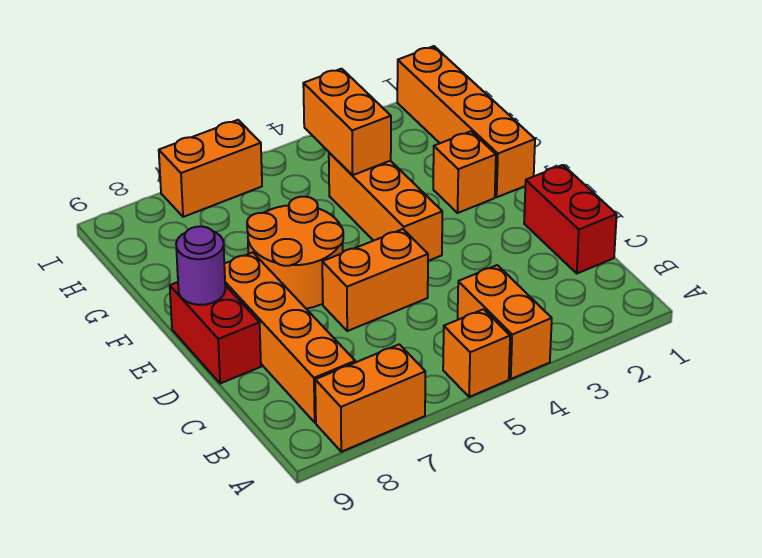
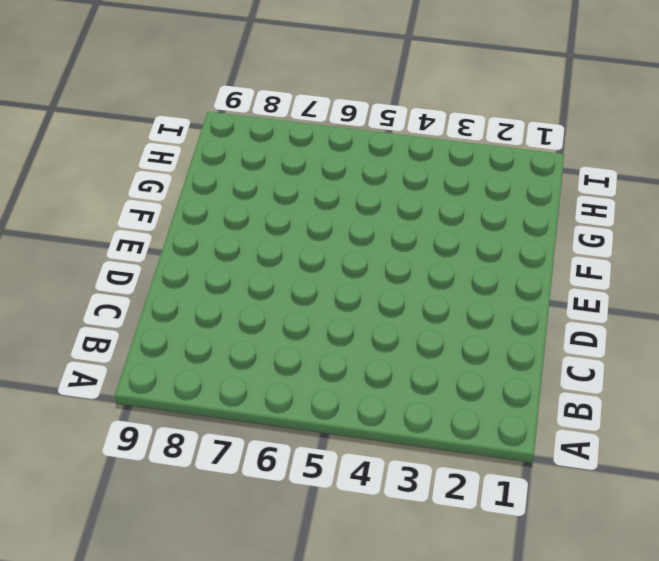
none -> orange 1x2 brick [458,265,552,379]
none -> orange 1x1 brick [443,309,510,397]
none -> orange 1x2 brick [315,344,425,452]

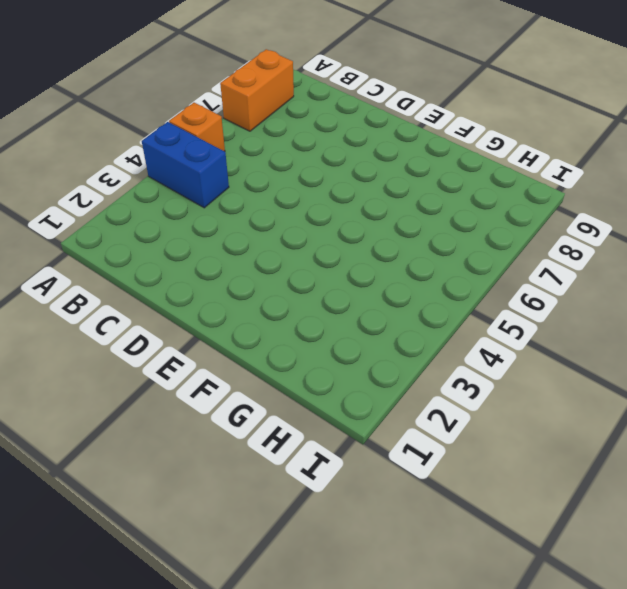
blue 1x2 brick [142,122,229,208] -> orange 1x2 brick [458,265,552,379]
none -> orange 1x4 brick [224,252,355,422]
none -> red 1x2 brick [524,165,617,273]
none -> orange 1x2 brick [322,229,428,331]

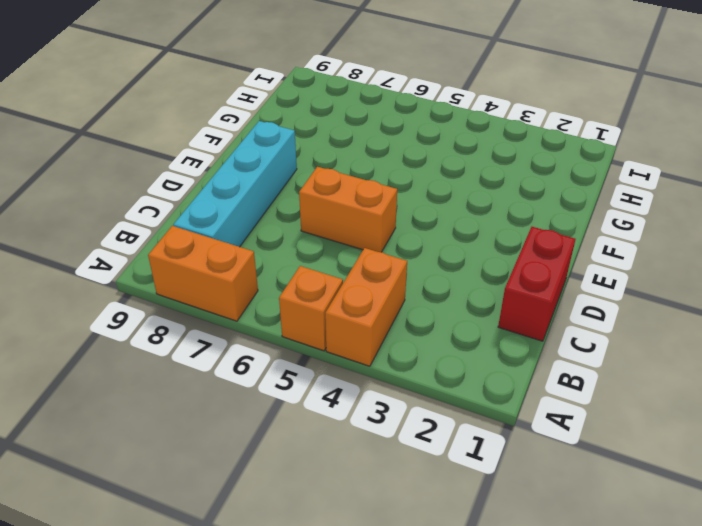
cyan 1x4 brick [173,121,297,247] -> orange 1x4 brick [224,252,355,422]
none -> red 1x2 brick [170,282,261,384]
none -> orange 1x3 brick [329,153,442,261]
none -> orange 2x2 round brick [247,197,343,309]

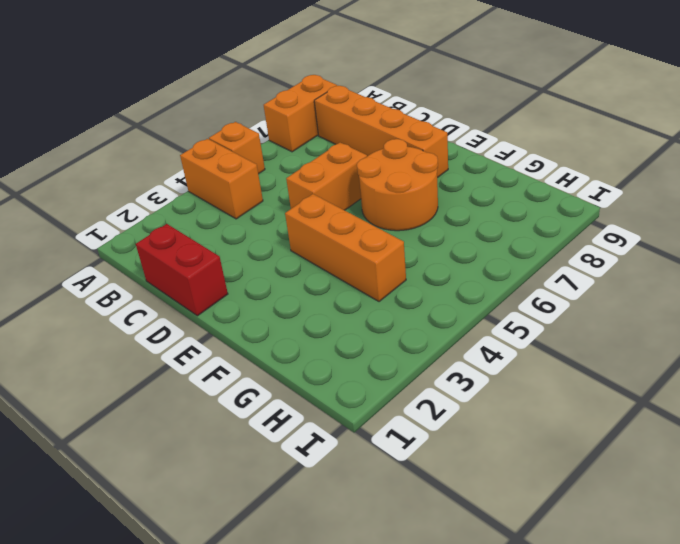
none -> red 1x2 brick [170,282,261,384]
none -> orange 1x4 brick [397,46,535,197]
none -> orange 1x1 brick [433,131,496,213]

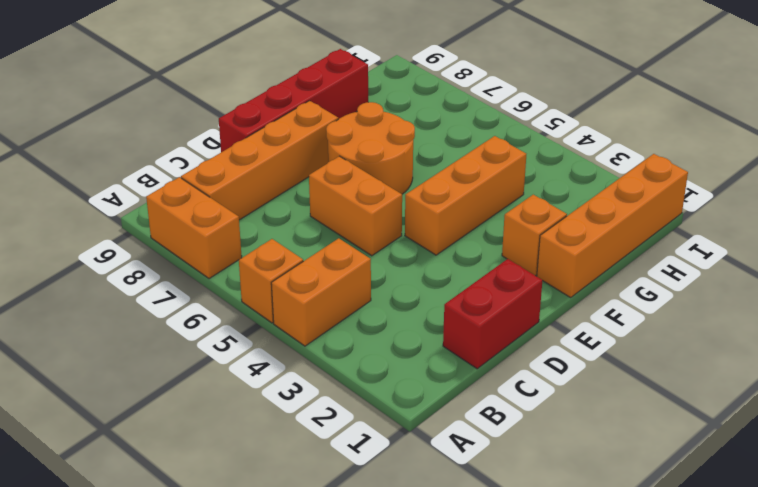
red 1x4 brick [219,49,368,152] -> red 1x2 brick [170,282,261,384]
none -> orange 1x2 brick [159,120,262,217]
none -> purple 1x1 round brick [176,226,225,305]
none -> orange 1x2 brick [303,69,391,175]

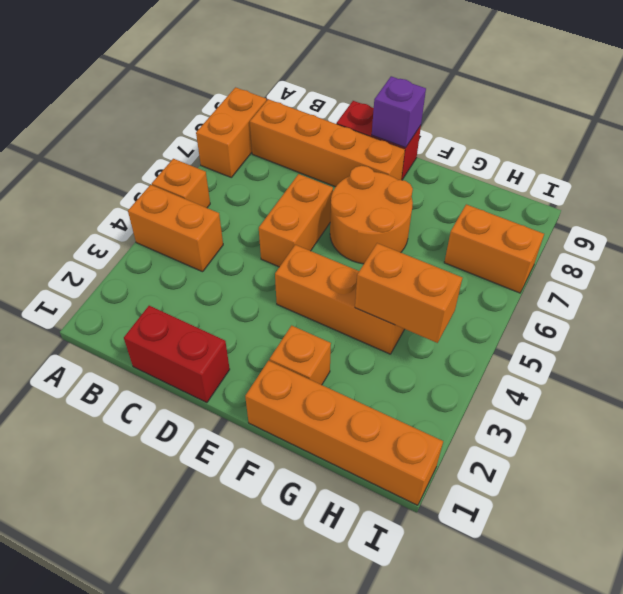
purple 1x1 brick [372,76,426,148] -> purple 1x1 round brick [176,226,225,305]
orange 1x2 brick [444,204,544,293] -> orange 1x2 brick turned to [159,120,262,217]

